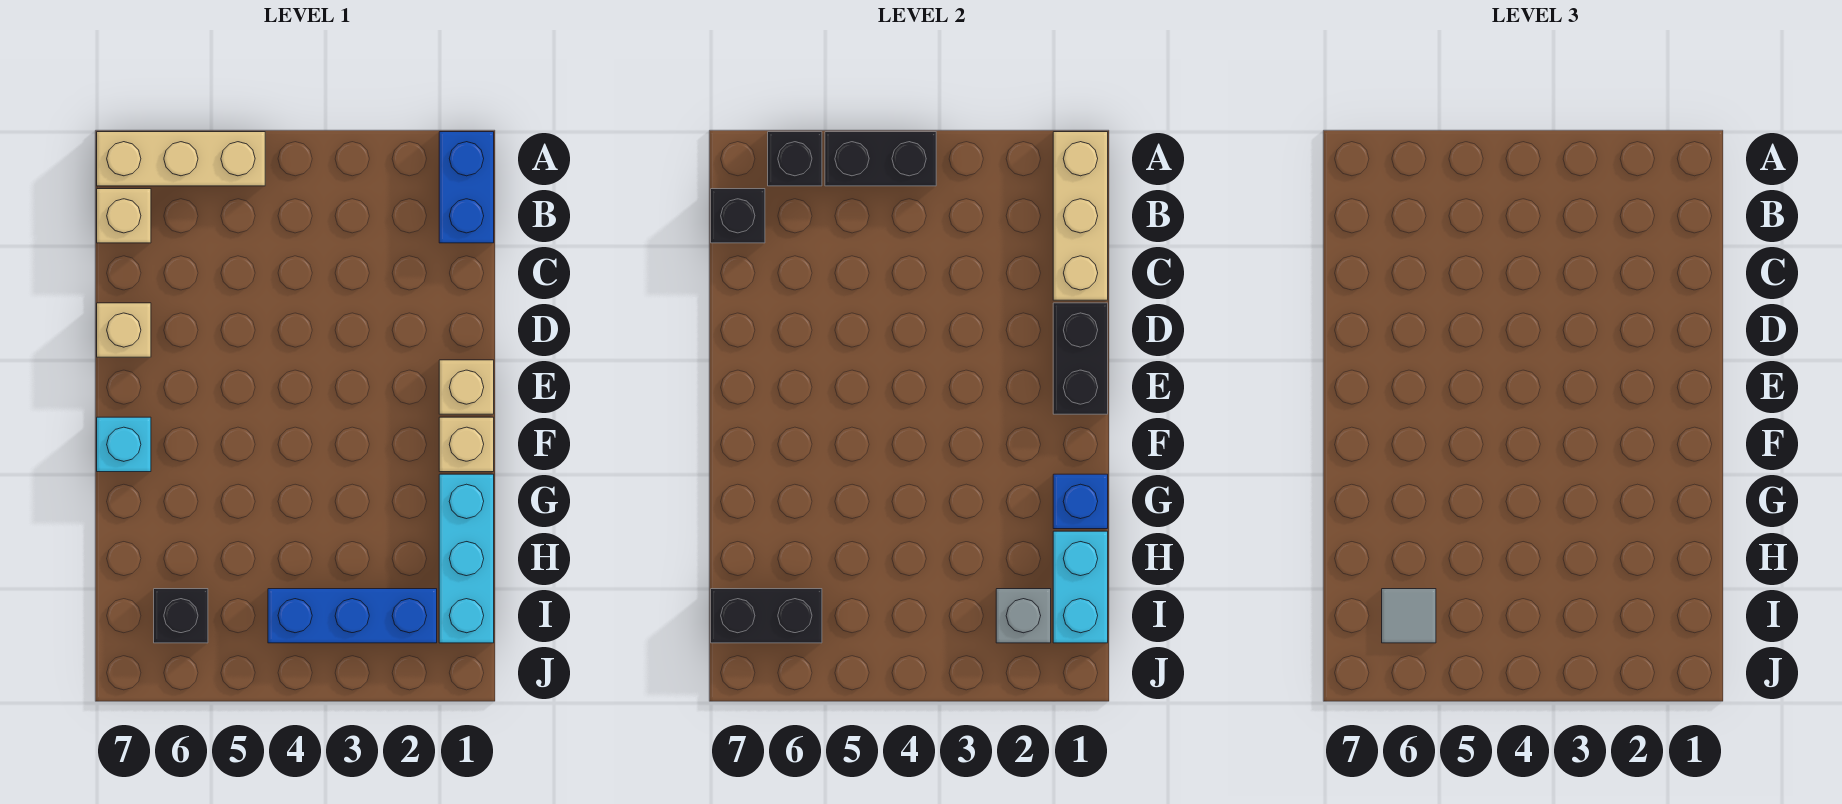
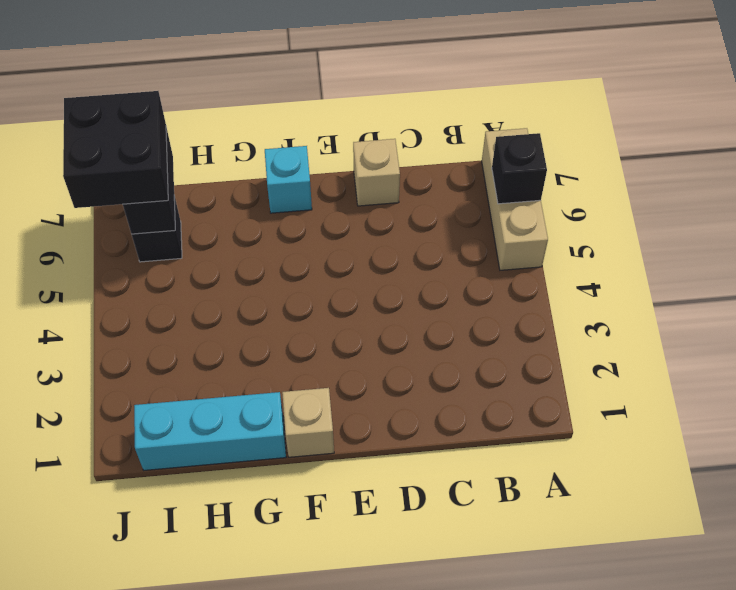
black 2x2 brick [63,91,168,208] -> grey 1x1 tile [1382,589,1436,643]
none -> blue 1x2 brick [439,132,494,243]
none -> tan 1x1 brick [97,189,151,243]
none -> tan 1x1 brick [439,360,494,414]

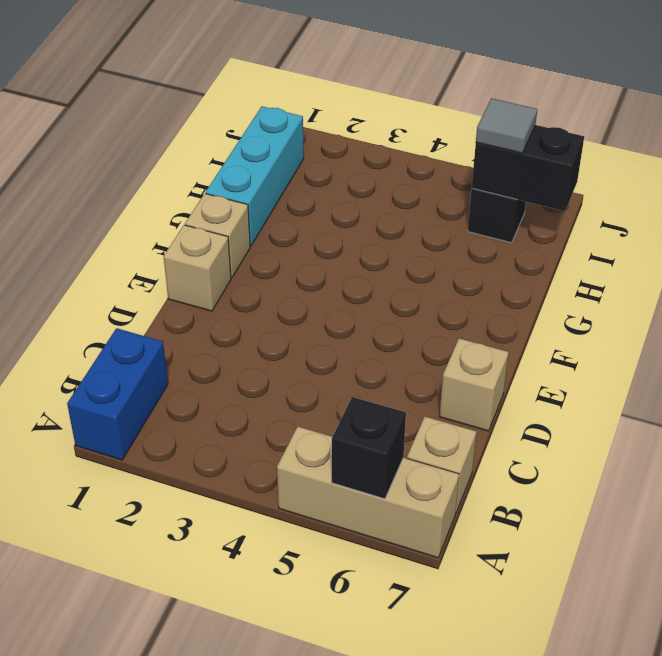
none -> cyan 1x1 brick [97,417,151,472]
none -> blue 1x3 brick [268,589,437,643]
none -> tan 1x3 brick [1053,132,1108,300]

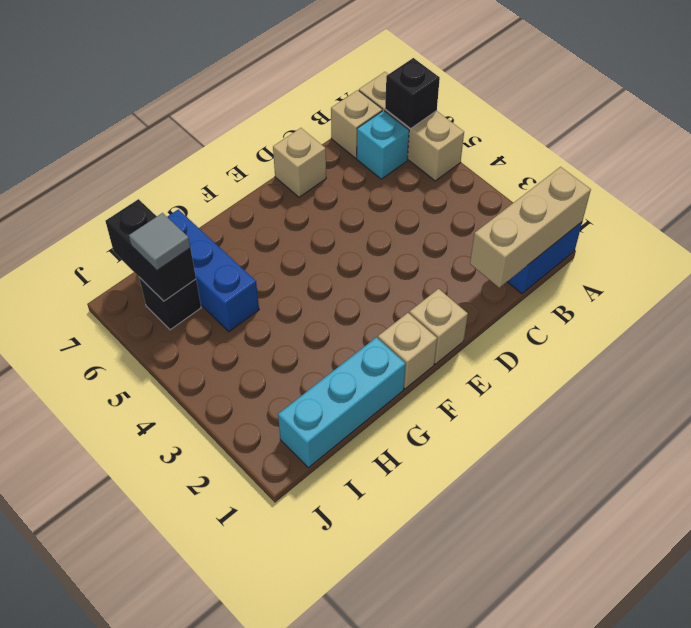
cyan 1x1 brick [357,110,409,179] -> cyan 1x1 brick moved to [97,417,151,472]
blue 1x3 brick [167,209,259,332] -> blue 1x3 brick moved to [268,589,437,643]
none -> black 1x2 brick [825,132,936,186]
none -> black 1x1 brick [711,189,765,243]
none -> black 1x2 brick [1053,303,1108,414]

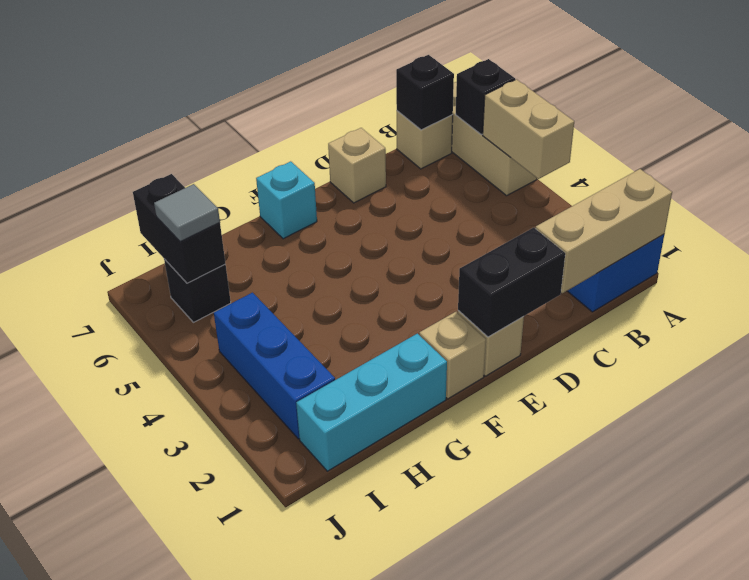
tan 1x2 brick [483,79,574,179] -> black 1x2 brick [825,132,936,186]
none -> blue 1x1 brick [1053,474,1108,529]
none -> cyan 1x2 brick [1053,531,1108,643]
none -> grey 1x1 brick [996,589,1051,643]

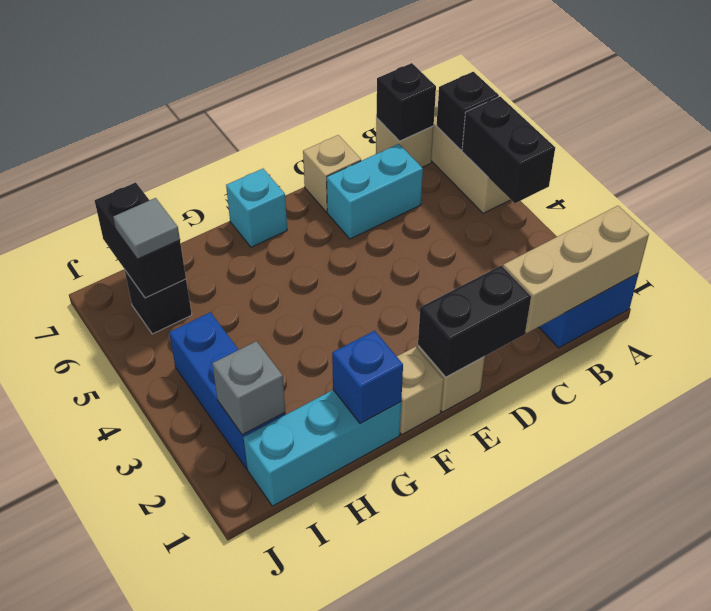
cyan 1x2 brick [327,144,423,239] -> cyan 1x2 brick moved to [1053,531,1108,643]

